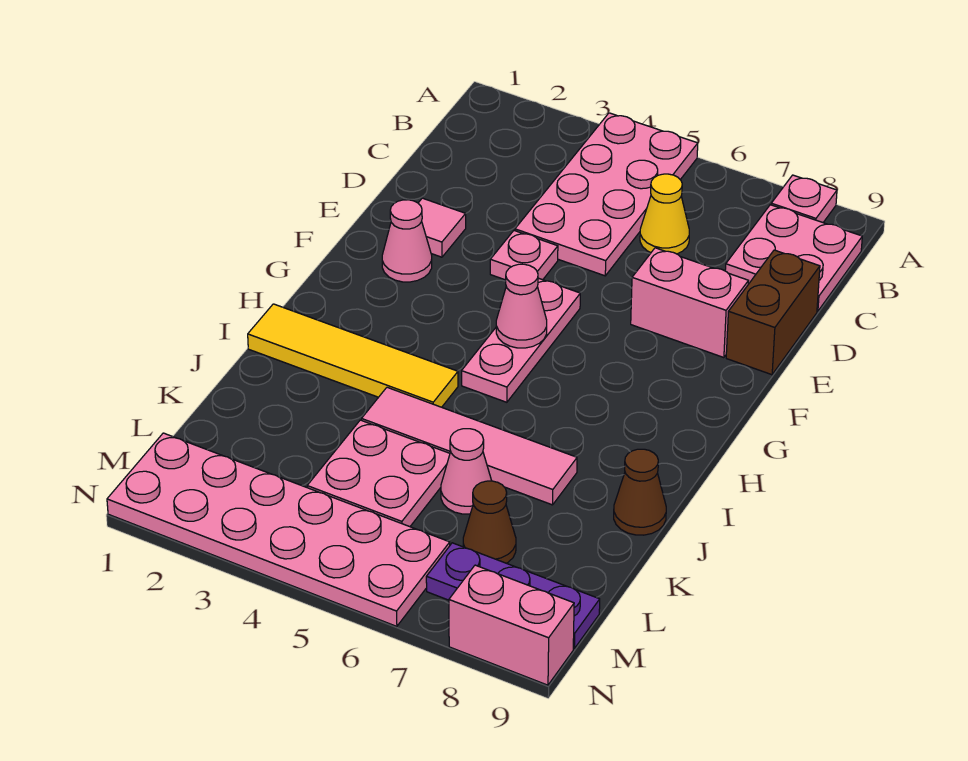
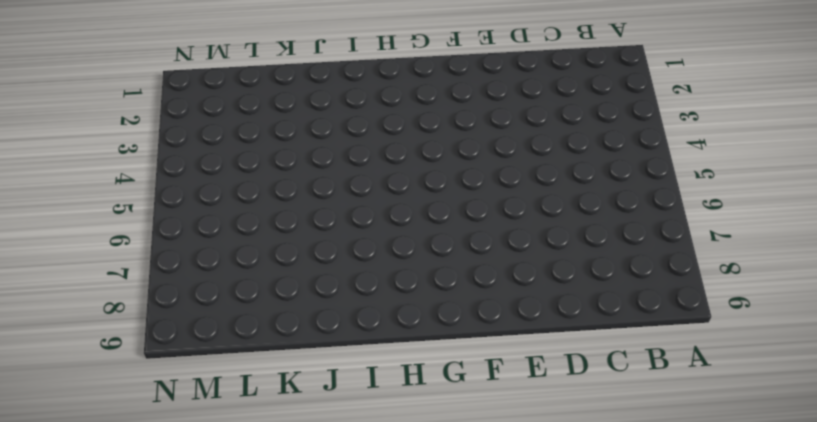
none -> pink 2x4 plate [515,113,698,276]
none -> pink 1x1 plate [771,175,837,222]
none -> pink 2x2 plate [725,205,862,311]

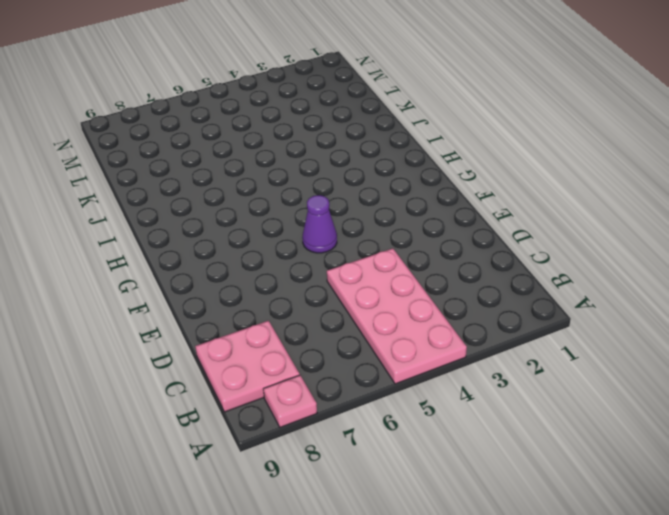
purple 1x1 cone [302,195,337,253] -> pink 1x3 plate [462,278,580,402]
none -> yellow 1x1 cone [640,174,689,254]
none -> brown 1x2 brick [726,250,820,375]
none -> pink 1x1 tile [418,198,466,257]

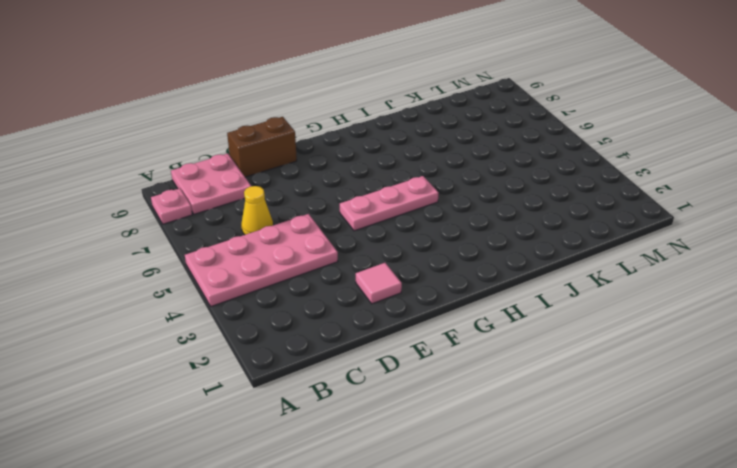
none -> pink 1x1 plate [490,231,558,280]
none -> pink 1x2 brick [631,248,748,358]
none -> pink 1x1 cone [382,200,432,282]

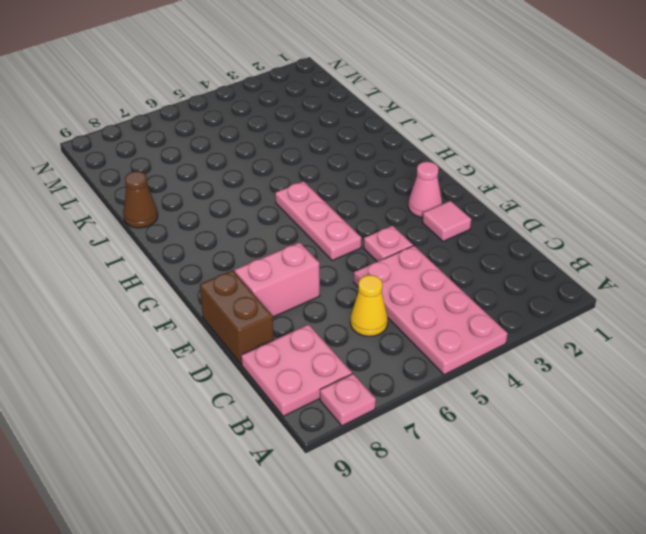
none -> yellow 1x4 tile [248,304,458,407]
none -> pink 1x4 tile [362,387,577,505]
none -> pink 2x2 plate [307,420,450,527]

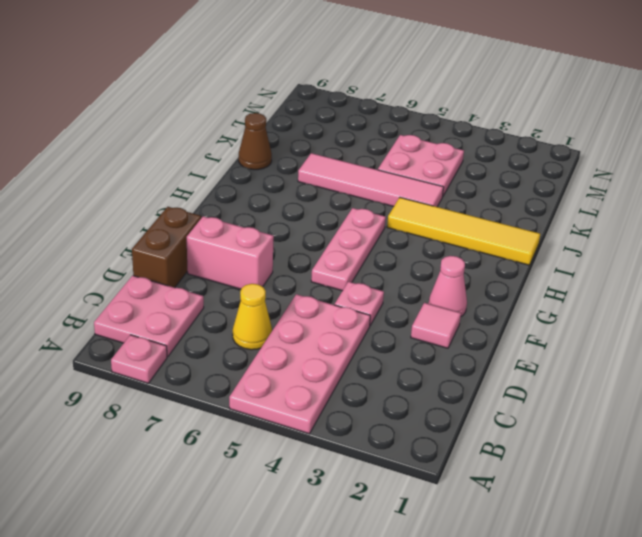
none -> pink 1x1 cone [441,429,492,514]
none -> brown 1x1 cone [463,481,516,563]
none -> pink 2x6 plate [107,433,450,626]

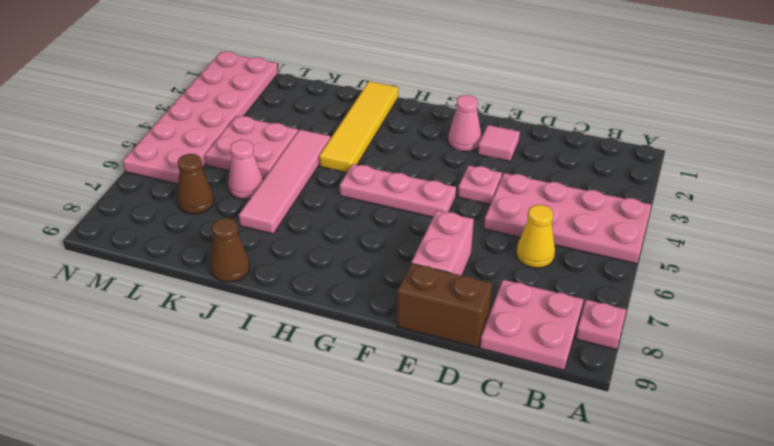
none -> purple 1x3 plate [426,543,600,649]
none -> pink 1x2 brick [449,565,574,685]
none -> pink 1x1 cone [496,264,547,348]

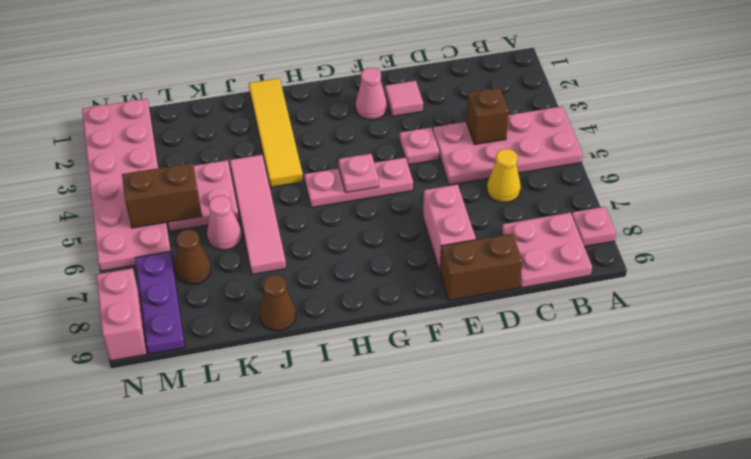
brown 1x1 brick [466,88,509,145] -> none
pink 1x1 plate [339,154,379,193] -> pink 1x1 cone [496,264,547,348]
brown 1x2 brick [122,163,202,228] -> none

